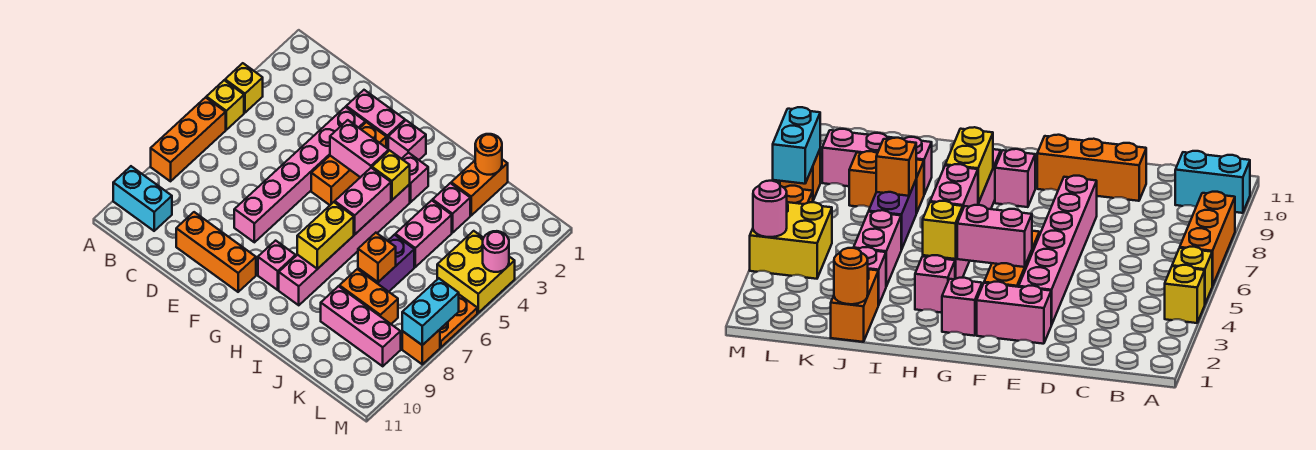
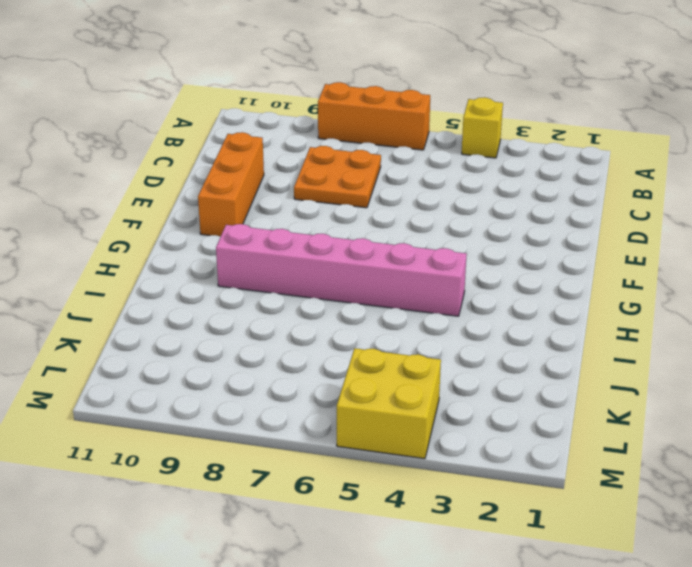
orange 2x2 plate [294,146,381,208] -> none
none -> yellow 1x1 brick [206,80,244,130]
none -> cyan 1x2 brick [113,166,172,231]
none -> pink 1x2 brick [346,90,405,149]

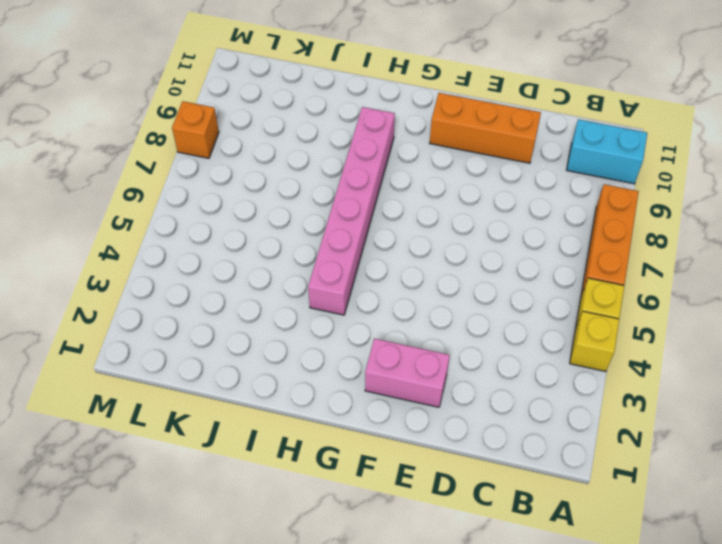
none -> pink 1x6 brick [234,107,365,242]
none -> orange 1x3 brick [311,122,386,205]
none -> pink 1x1 brick [388,120,426,160]

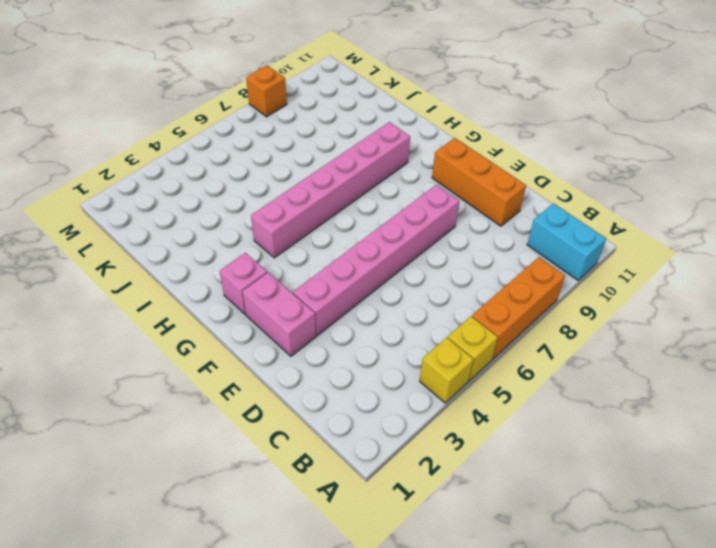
none -> orange 1x3 brick [311,122,386,205]
none -> pink 1x1 brick [258,241,296,290]
none -> pink 1x1 brick [402,153,428,202]

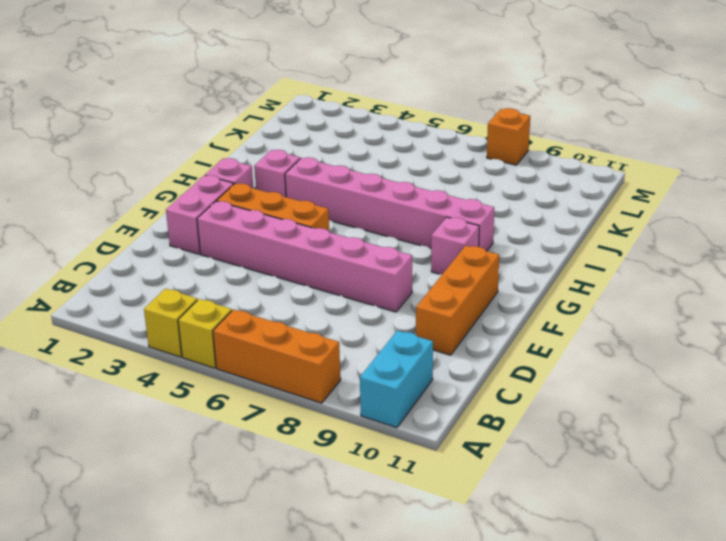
none -> orange 1x2 brick [451,159,508,215]
none -> pink 1x1 brick [433,183,470,233]
none -> pink 1x2 brick [395,200,452,267]

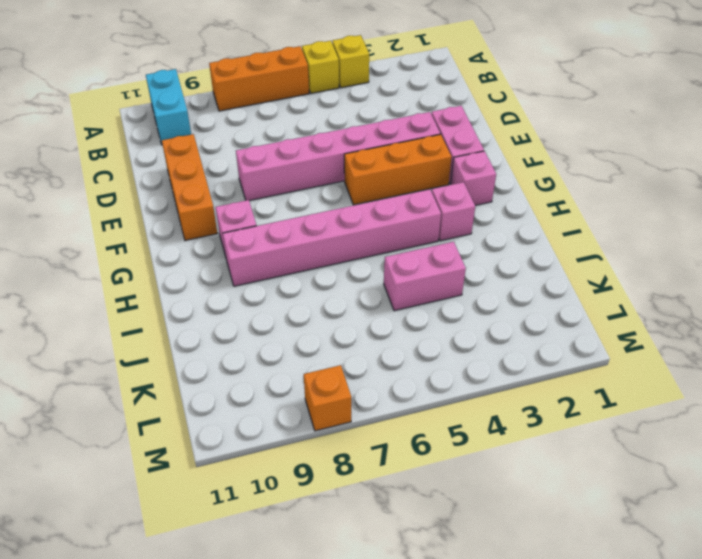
none -> orange 1x2 brick [451,159,508,215]
none -> pink 1x1 brick [433,183,470,233]
none -> purple 1x2 brick [358,235,414,292]

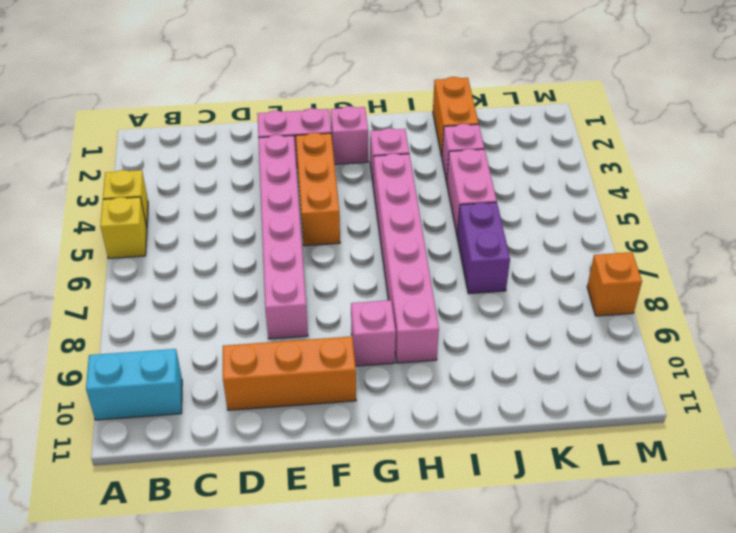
none -> orange 1x3 brick [151,97,226,181]
none -> orange 1x2 brick [339,269,398,324]
none -> pink 1x3 brick [321,286,401,366]

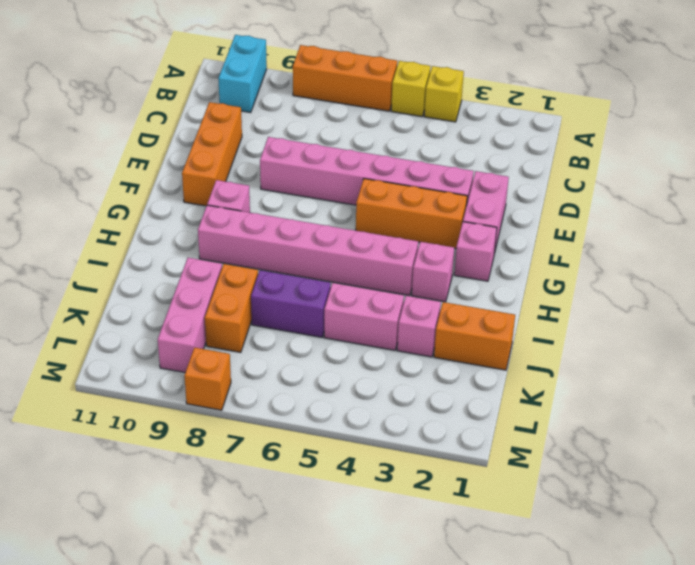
none -> yellow 2x2 brick [437,231,515,313]
none -> orange 1x2 plate [440,295,477,347]
none -> pink 1x2 brick [330,120,389,177]

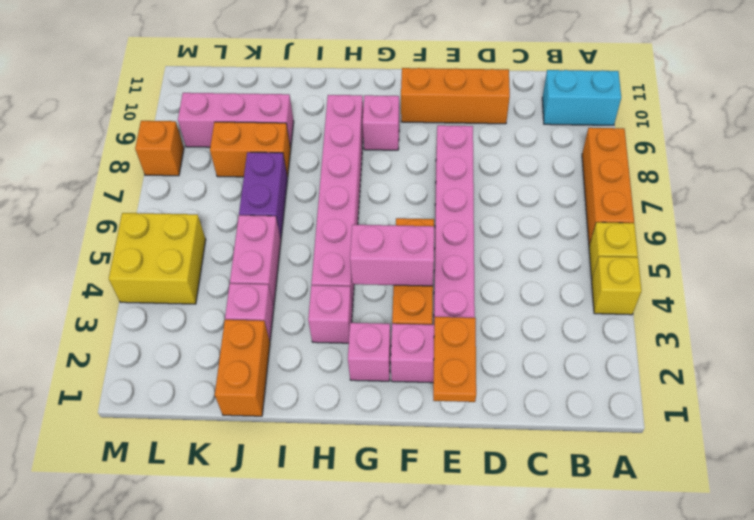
orange 1x2 plate [433,317,476,402] -> orange 1x2 plate moved to [440,295,477,347]
none -> yellow 1x1 brick [372,151,410,200]
none -> pink 1x2 brick [335,168,391,235]
none -> yellow 1x2 brick [297,202,354,269]

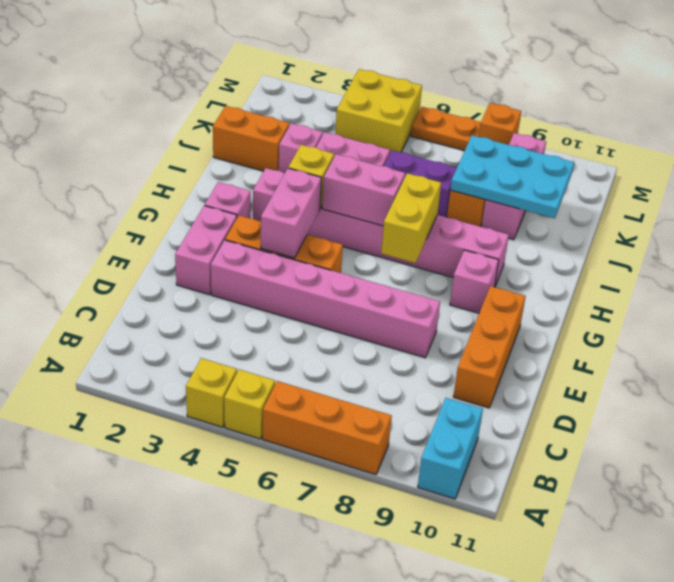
yellow 1x2 brick [381,173,441,263] -> yellow 1x2 brick turned to [297,202,354,269]
cyan 2x3 plate [450,135,574,218] -> none
none -> orange 1x1 round brick [475,134,502,175]
none -> orange 1x1 brick [358,233,396,282]
none -> pink 1x1 round brick [483,231,509,272]

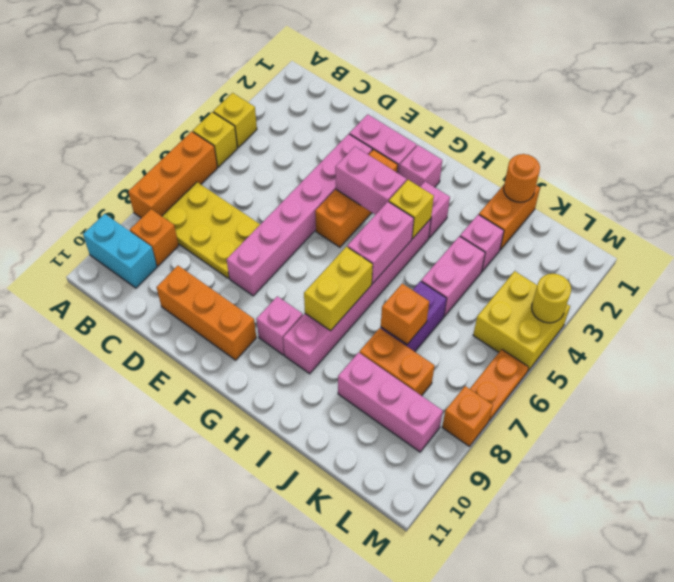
yellow 2x3 plate [162,182,260,278] -> none
orange 1x1 brick [130,209,179,266] -> none
yellow 1x1 round brick [532,274,571,323] -> pink 1x1 round brick [483,231,509,272]
none -> cyan 1x2 brick [402,278,459,345]

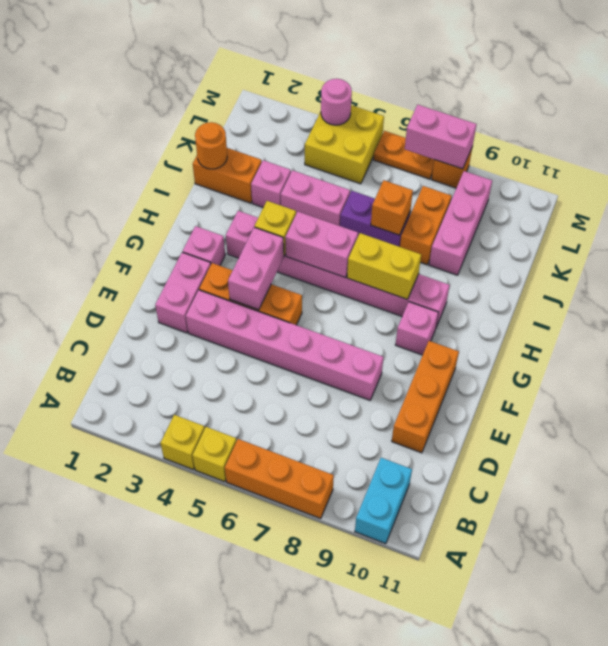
pink 1x2 brick [405,105,477,169] -> cyan 1x2 brick [402,278,459,345]

